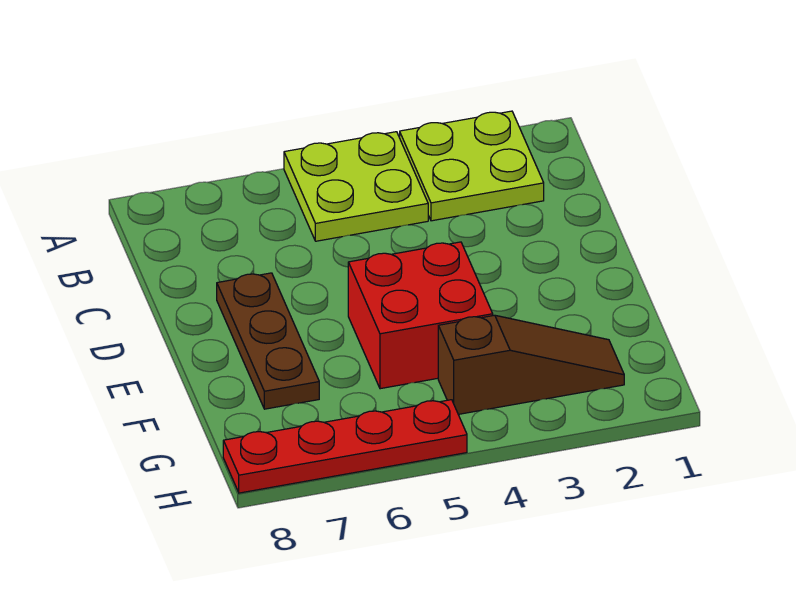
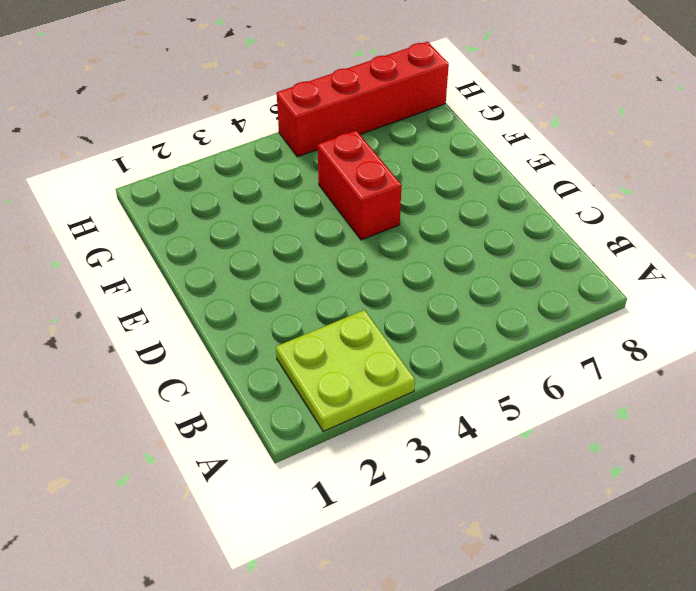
red 1x2 brick [318,130,402,240] -> red 2x2 brick [348,242,493,389]
red 1x4 brick [277,42,449,157] -> red 1x4 plate [223,400,467,493]
none -> lime 2x2 plate [284,132,428,241]
none -> brown 1x3 plate [217,273,319,409]

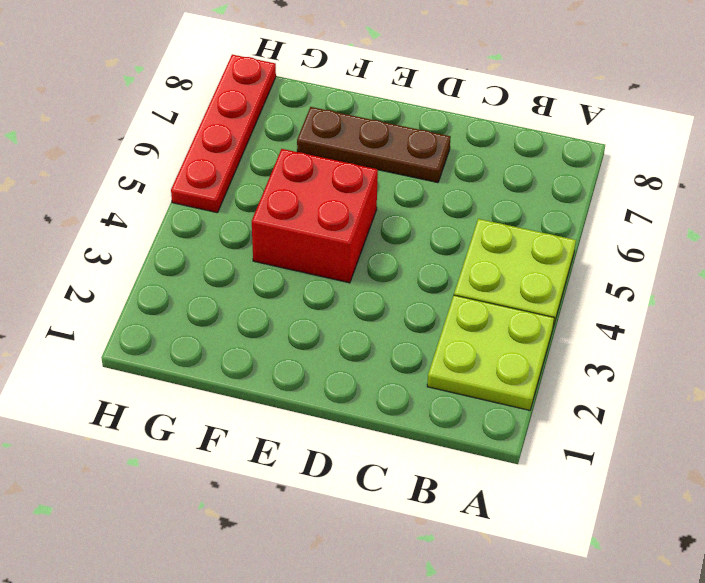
none -> brown 1x3 slope [438,315,624,414]

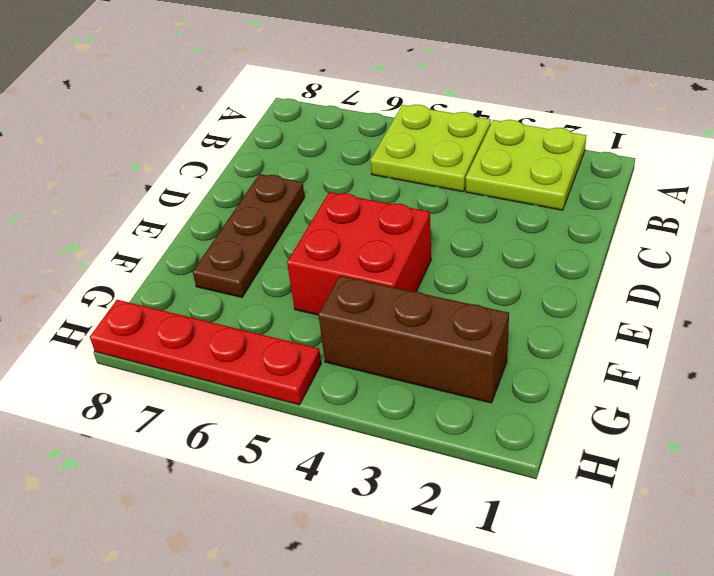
brown 1x3 brick [319,276,509,403] -> brown 1x3 slope [438,315,624,414]

